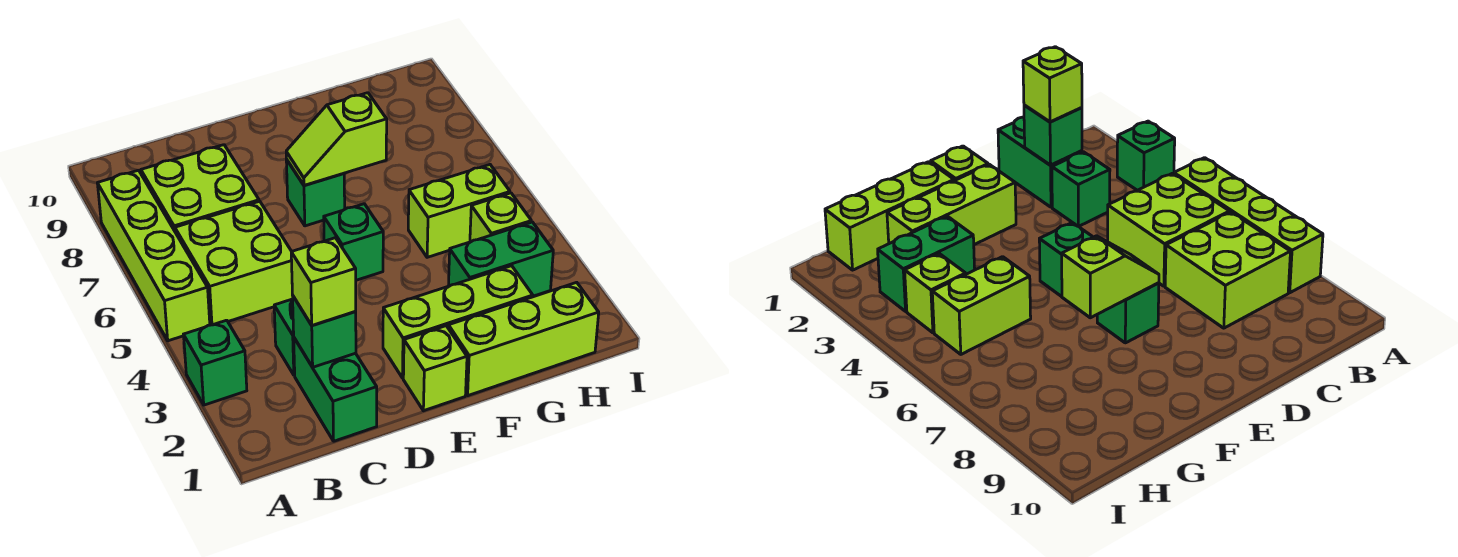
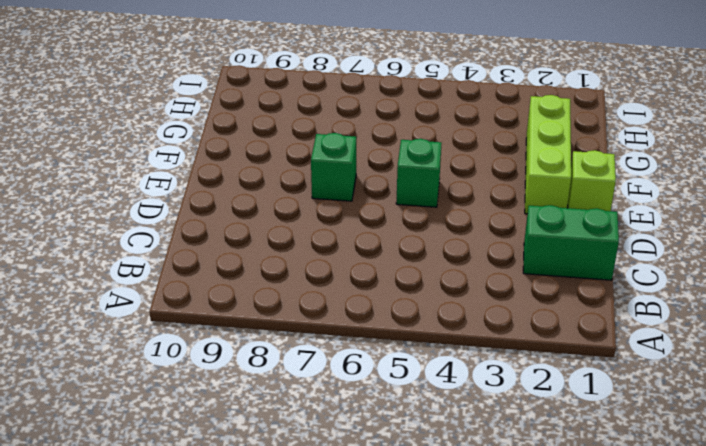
none -> green 1x1 brick [184,320,247,405]
none -> lime 1x4 brick [97,170,210,341]
none -> lime 2x2 brick [175,201,293,325]

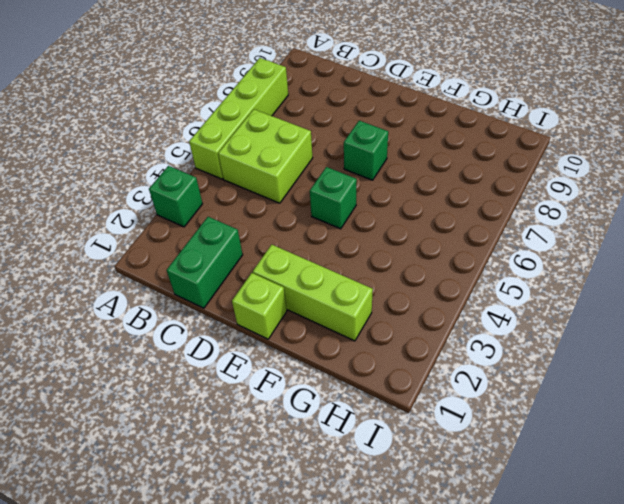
none -> lime 2x2 brick [141,145,259,231]
none -> green 1x1 brick [274,299,295,375]
none -> lime 1x3 brick [448,282,599,396]

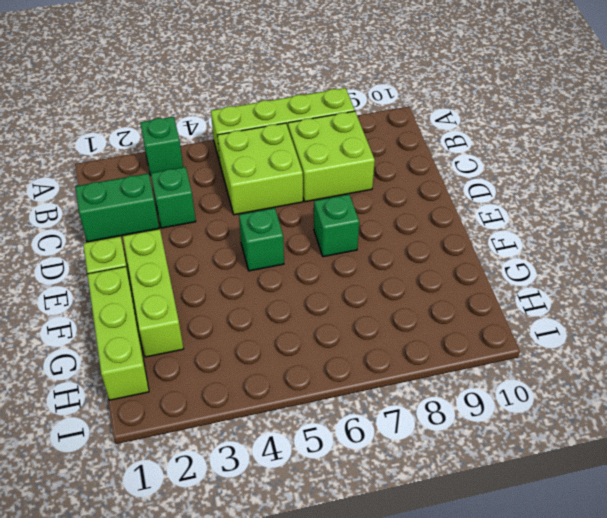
none -> green 1x2 brick [449,222,553,296]
none -> lime 1x2 brick [408,165,510,257]
none -> lime 1x1 brick [470,193,531,242]

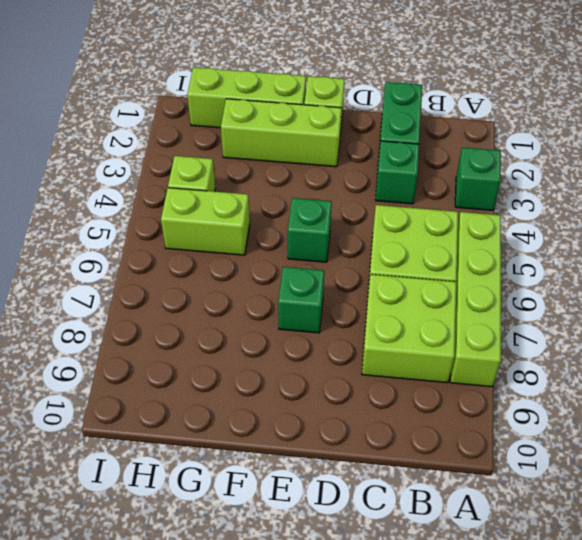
none -> green 1x2 brick [449,222,553,296]
none -> green 1x1 brick [293,296,356,367]
none -> lime 1x2 slope [286,93,387,186]

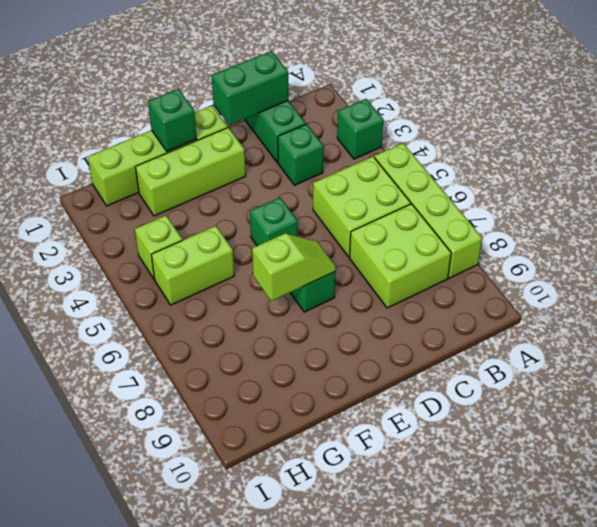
green 1x2 brick [212,51,288,125] -> green 1x2 brick moved to [449,222,553,296]
green 1x1 brick [148,89,197,151] -> green 1x1 brick moved to [293,296,356,367]
none -> lime 1x1 brick [291,238,356,325]

